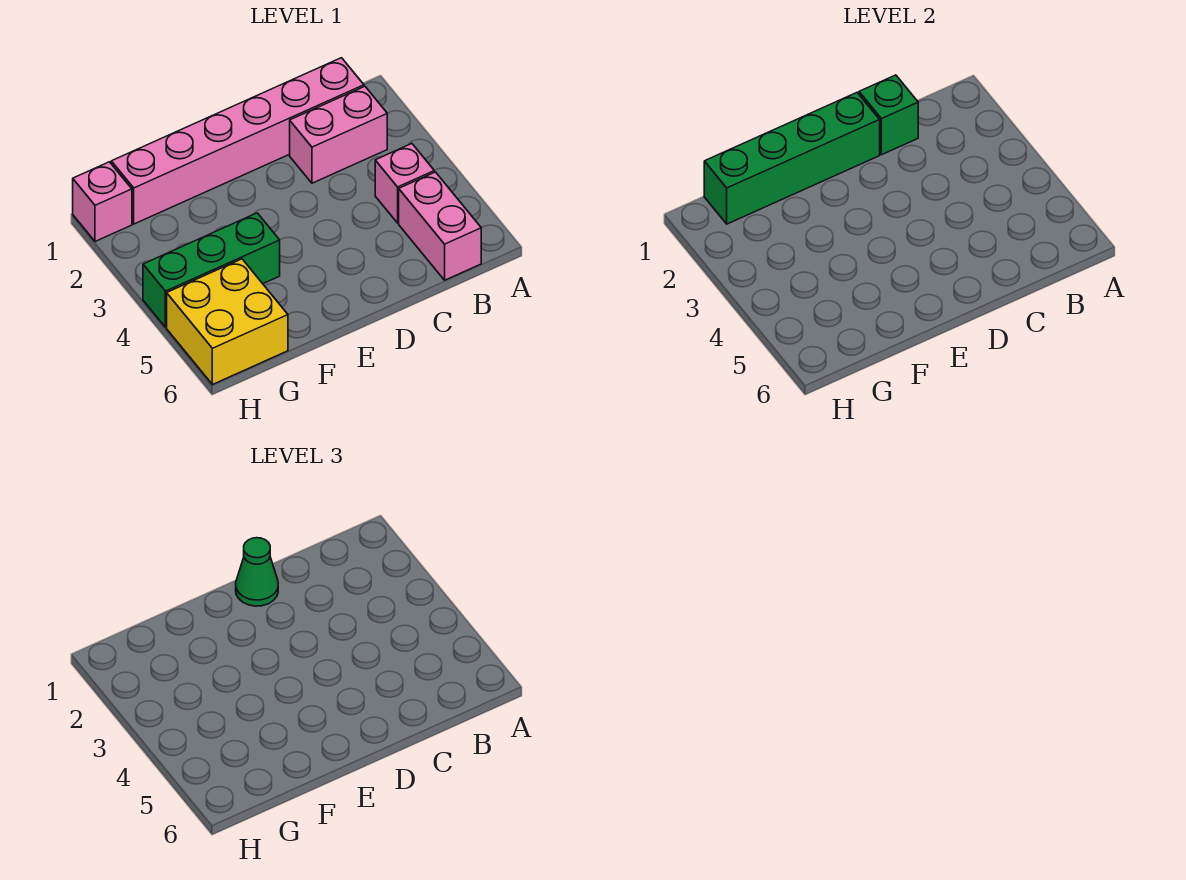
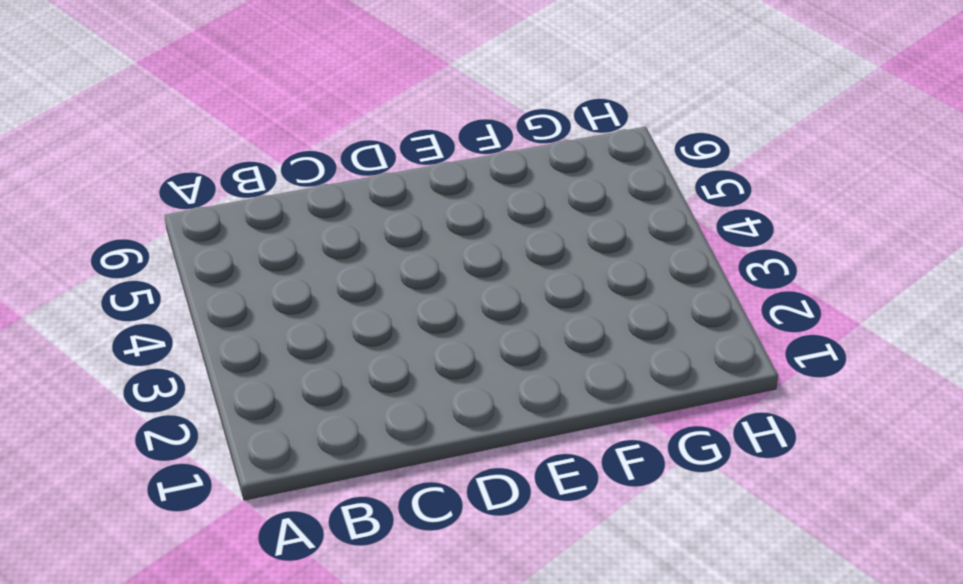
none -> pink 1x6 brick [111,58,364,224]
none -> pink 1x2 brick [290,86,387,183]

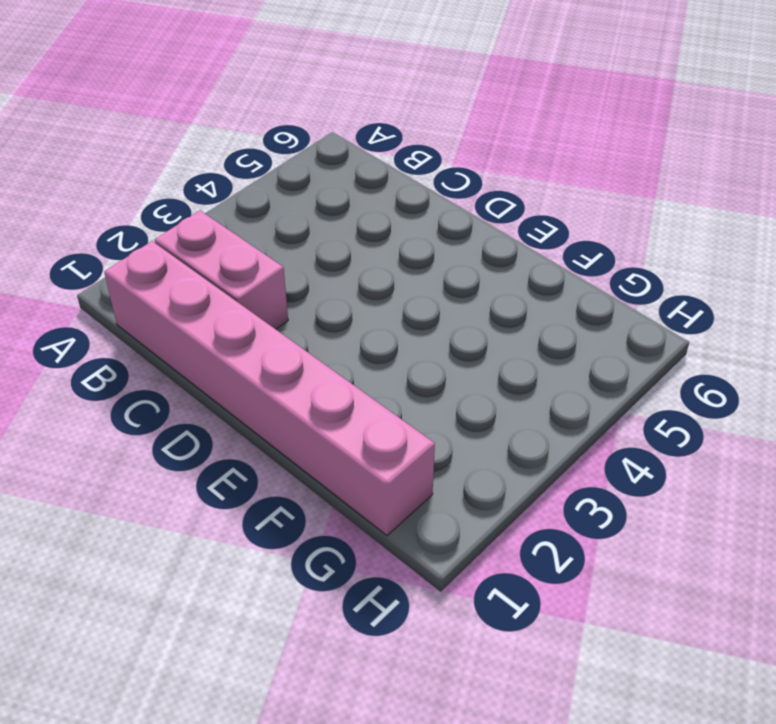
none -> pink 1x1 brick [375,144,434,223]
none -> pink 1x2 brick [399,172,481,280]

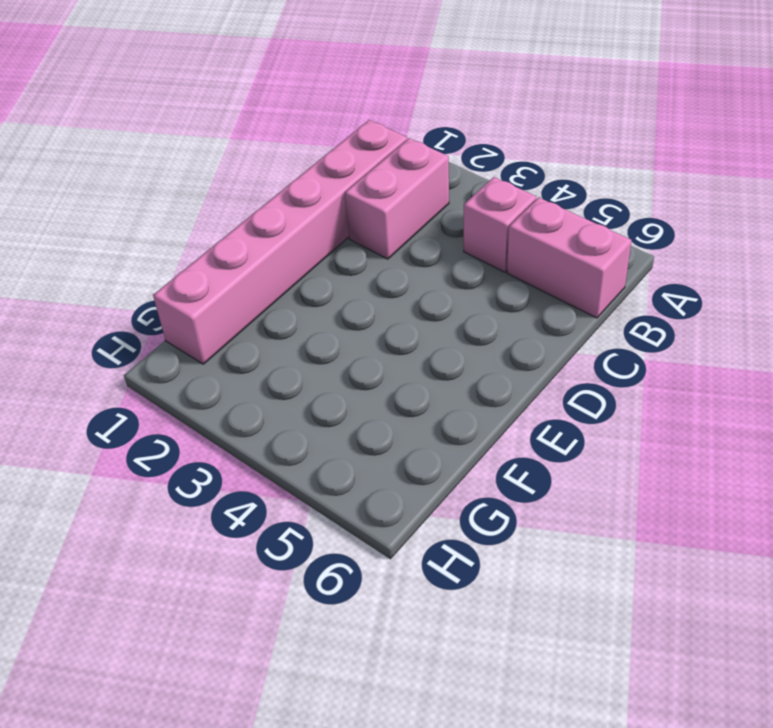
none -> green 1x3 brick [143,213,280,327]
none -> yellow 2x2 brick [167,259,288,385]

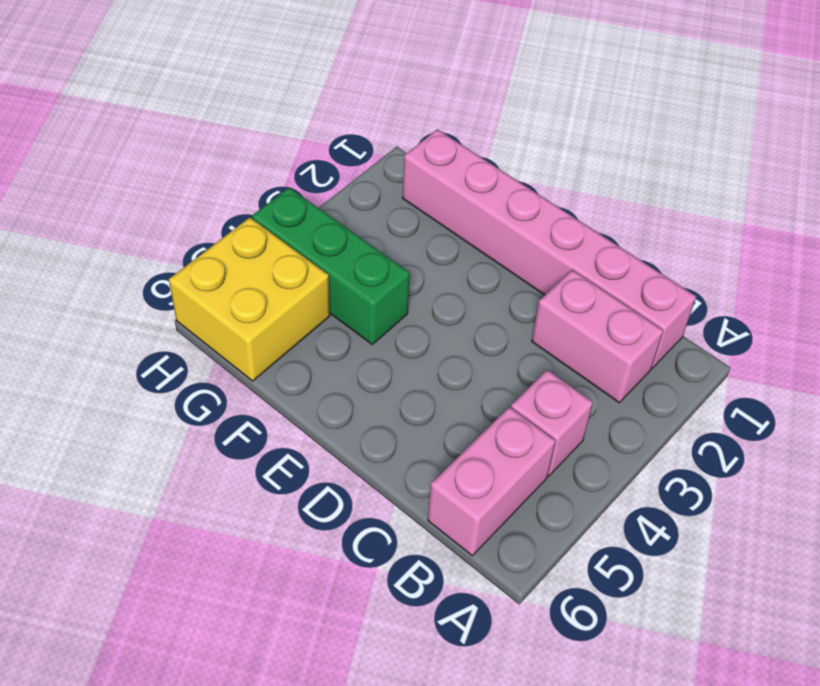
none -> pink 1x1 brick [73,162,132,241]
none -> green 1x1 brick [859,75,918,155]

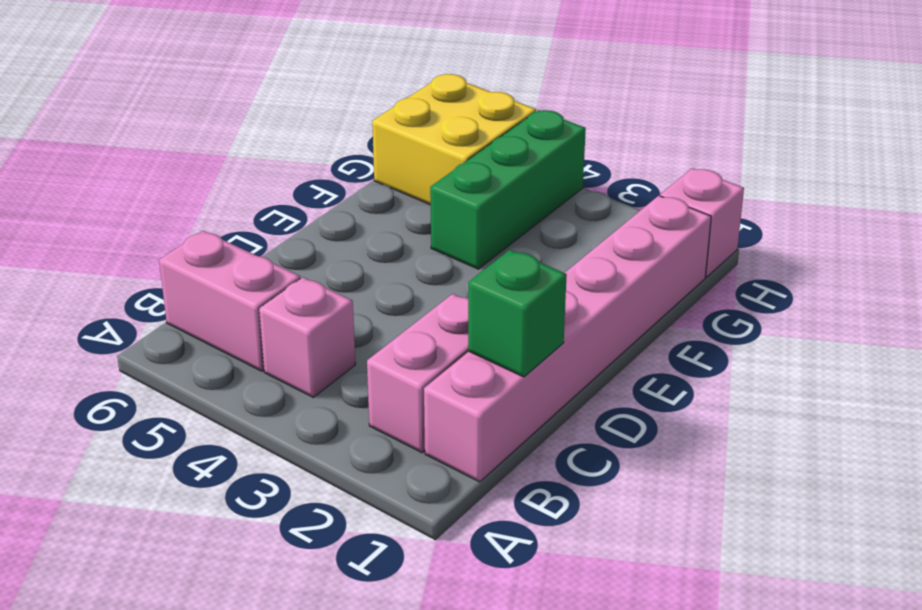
none -> green 1x4 brick [704,93,880,224]
none -> green 1x1 cone [236,538,278,606]

